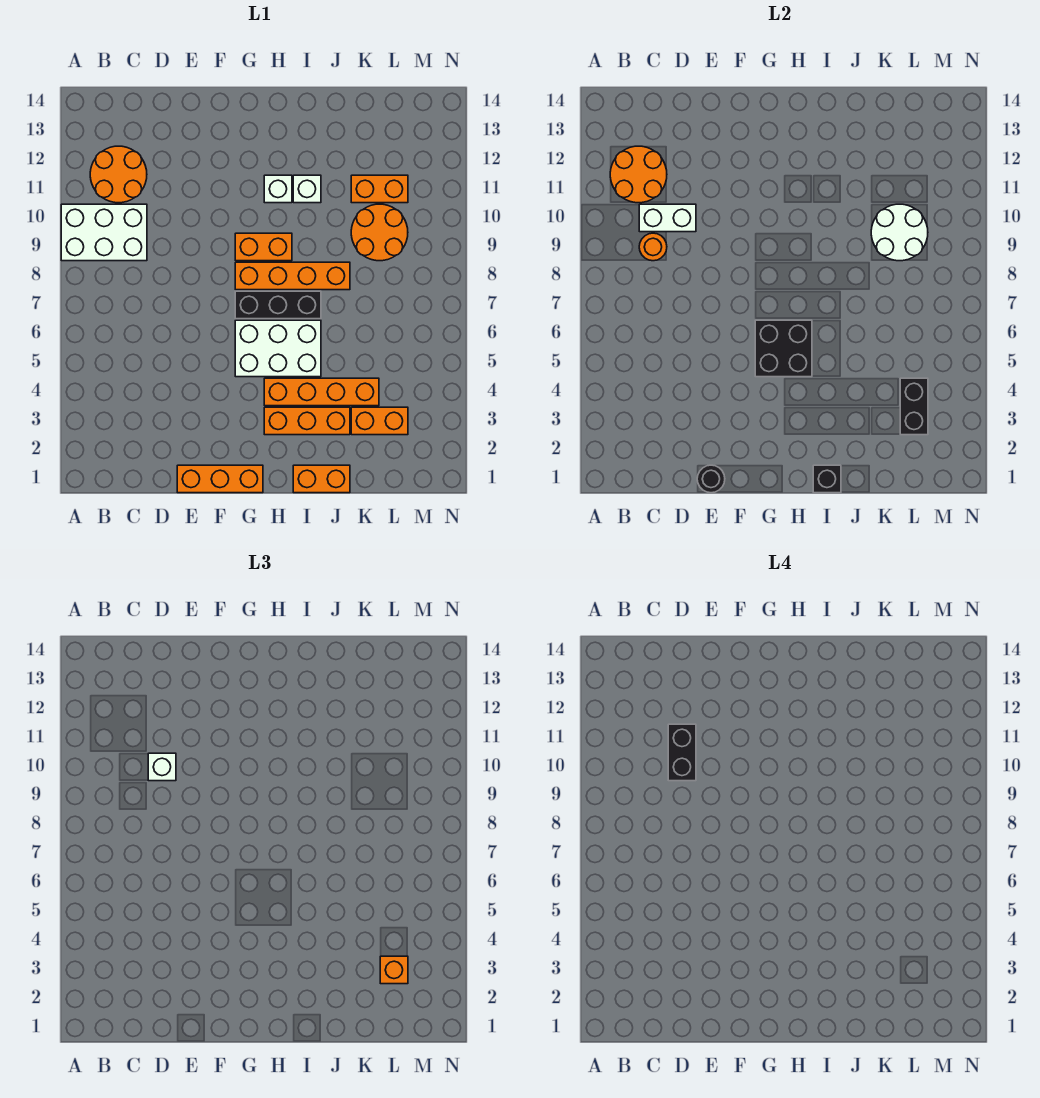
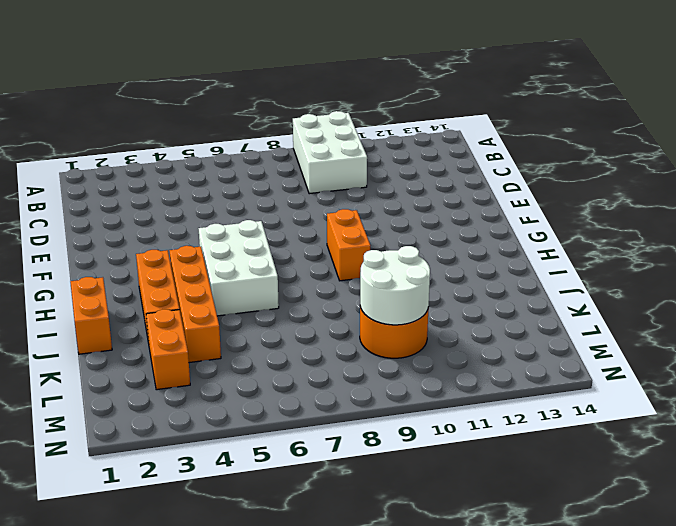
none -> orange 2x2 round brick [90,146,147,203]
none -> orange 1x3 brick [177,465,263,493]
none -> black 1x3 brick [235,291,321,319]

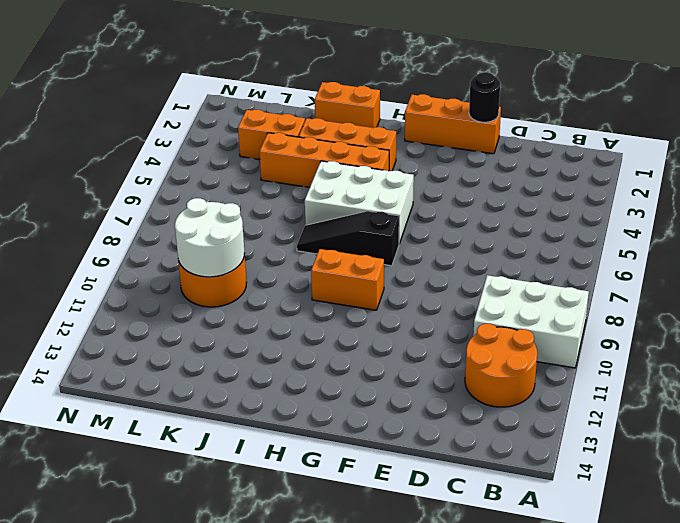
black 1x3 slope [297,211,399,266] -> black 1x3 brick [235,291,321,319]
none -> orange 1x4 brick [235,262,350,290]
none -> white 1x1 brick [264,175,292,203]
none -> white 1x1 brick [293,175,321,203]

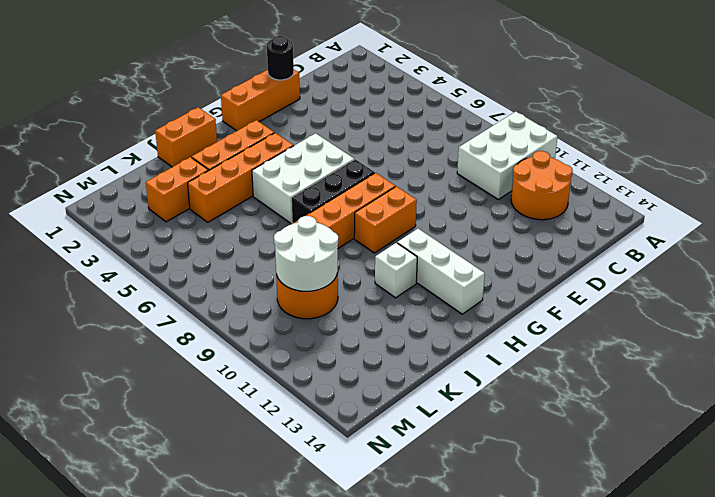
white 1x3 brick [397,229,485,314] -> white 1x1 brick [264,175,292,203]
none -> orange 1x2 brick [351,175,408,203]
none -> orange 2x2 round brick [610,146,667,203]
none -> orange 1x1 round brick [639,233,667,261]

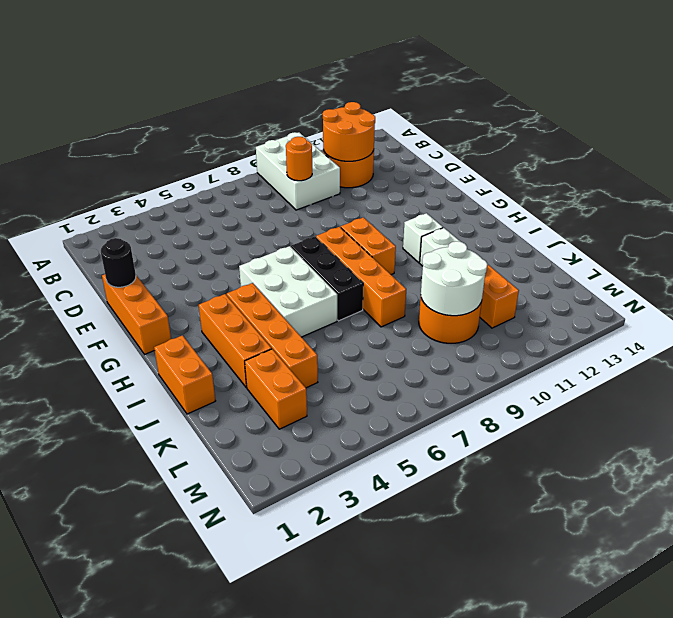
none -> white 1x2 brick [639,204,696,232]
none -> black 2x2 brick [755,320,812,377]
none -> black 1x1 brick [813,465,841,493]

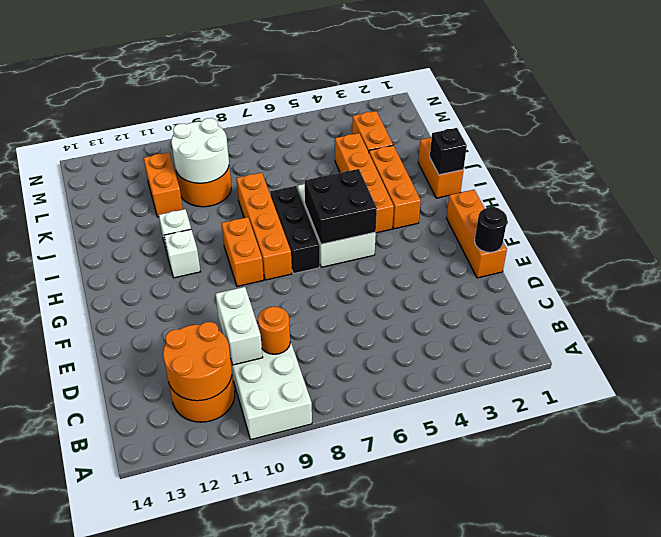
none -> black 1x2 brick [900,378,928,435]
none -> white 1x1 brick [148,753,176,781]
none -> orange 1x1 brick [380,956,408,984]

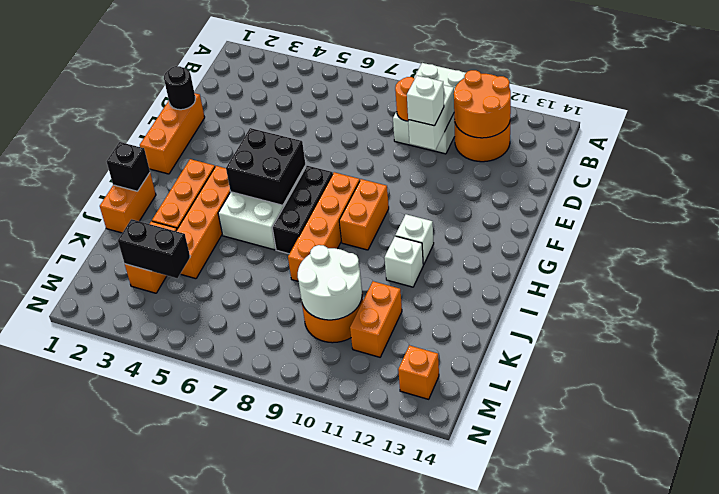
orange 1x1 brick [398,346,439,399] -> orange 1x1 brick moved to [380,956,408,984]
none -> black 1x2 brick [668,724,696,781]

